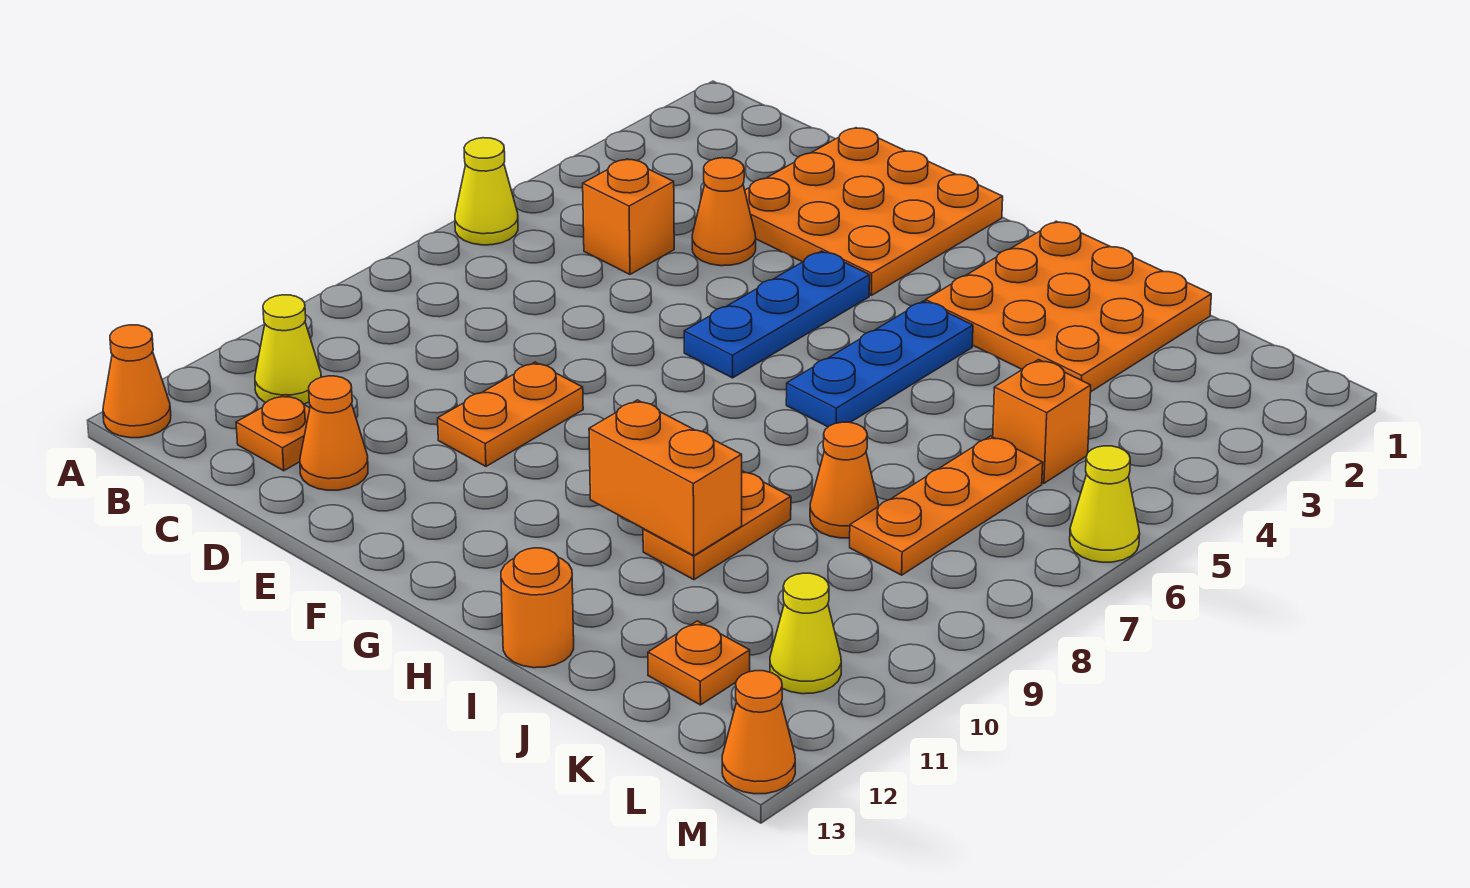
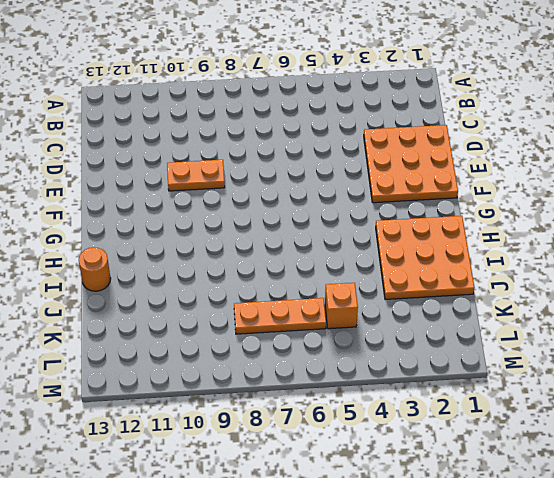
none -> yellow 1x1 cone [455,138,518,245]
none -> orange 1x1 cone [103,325,171,438]
none -> yellow 1x1 cone [255,295,321,404]

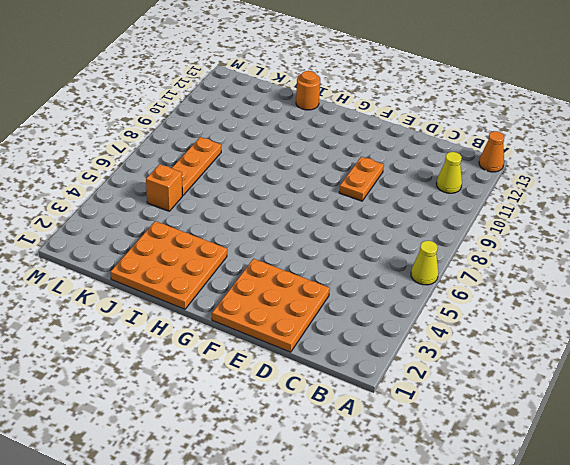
none -> orange 1x1 brick [583,159,674,274]
none -> orange 1x1 plate [236,395,310,471]
none -> orange 1x1 cone [692,158,756,266]

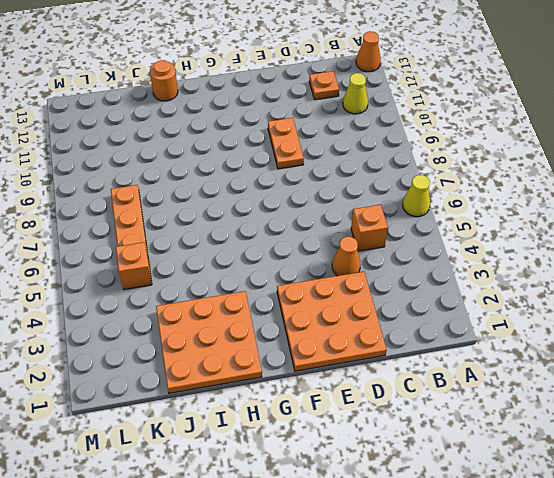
none -> orange 1x1 cone [300,376,368,490]
none -> blue 1x3 plate [684,251,870,378]
none -> blue 1x3 plate [786,301,973,427]

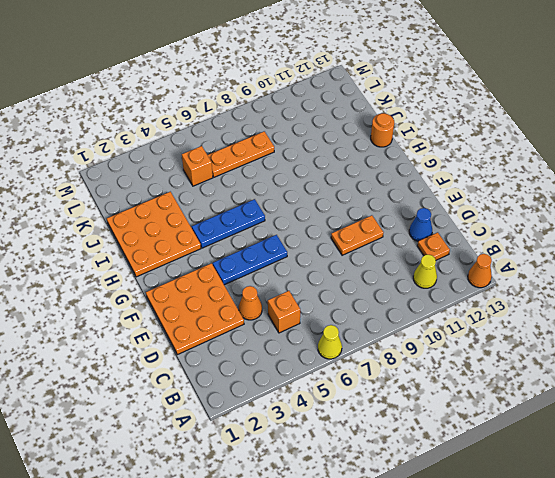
blue 1x1 cone [409,208,432,241] -> orange 1x1 cone [300,376,368,490]
none -> orange 1x2 plate [643,471,791,580]
none -> orange 1x1 cone [810,422,879,538]
none -> orange 1x1 plate [648,621,750,705]

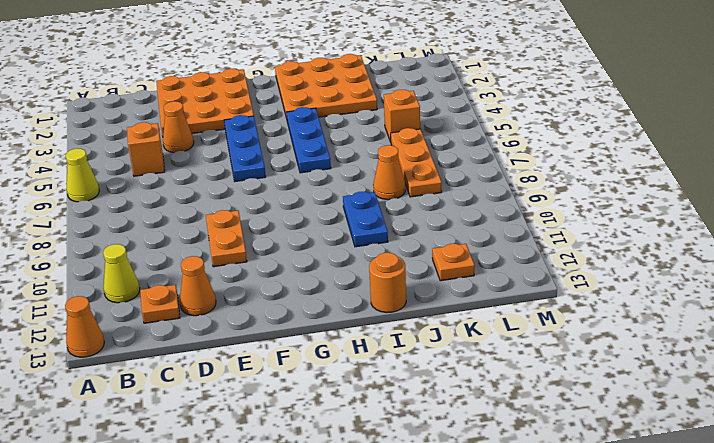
blue 1x2 plate [343,192,388,247] -> orange 1x2 plate [643,471,791,580]
none -> yellow 1x1 cone [770,573,841,694]
none -> yellow 1x1 cone [1070,446,1140,562]
none -> orange 1x1 cone [722,671,795,794]

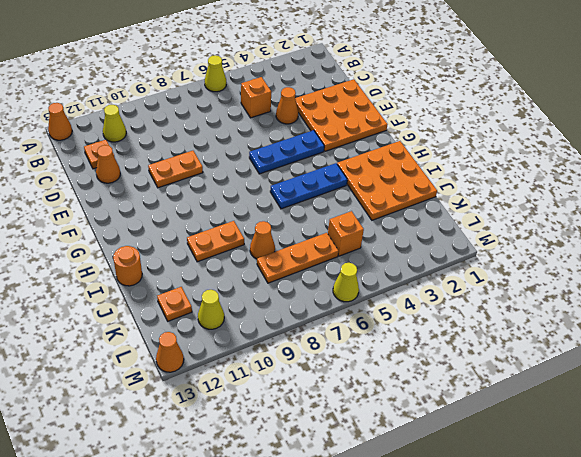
none -> orange 1x2 brick [589,400,742,556]

